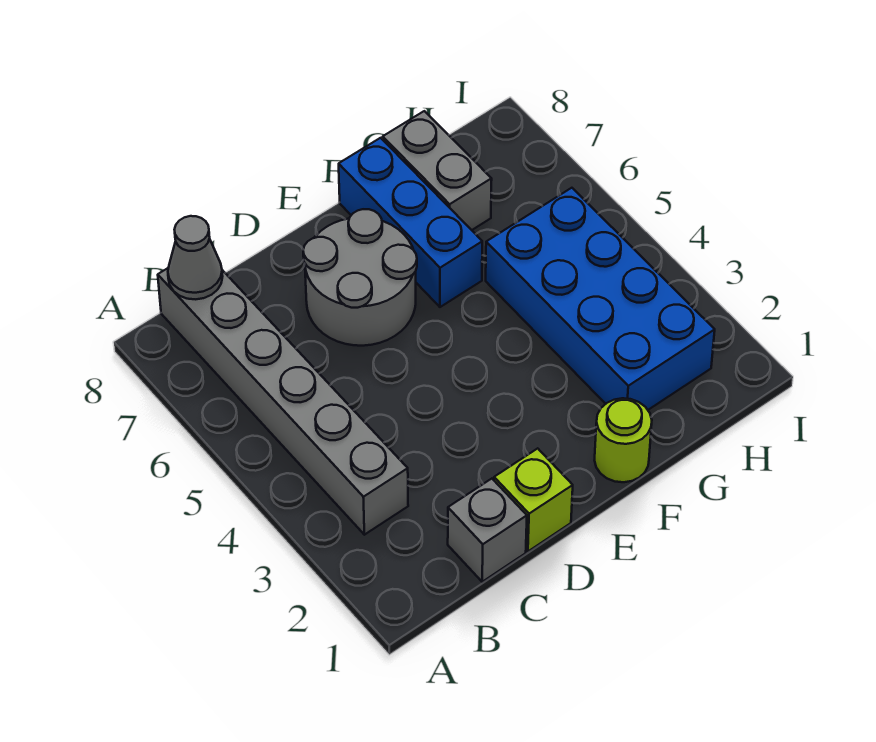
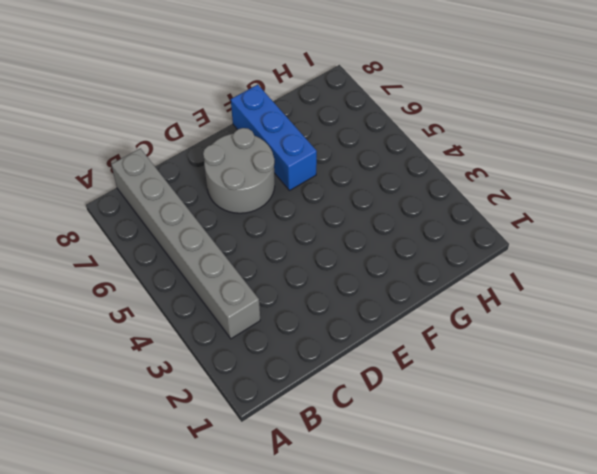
none -> grey 1x1 brick [448,479,527,582]
none -> lime 1x1 brick [494,448,573,551]

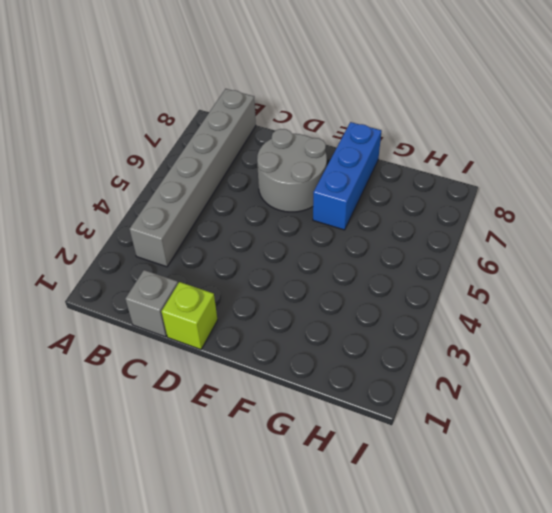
none -> lime 1x1 round brick [595,398,652,482]
none -> blue 2x4 brick [486,188,715,410]

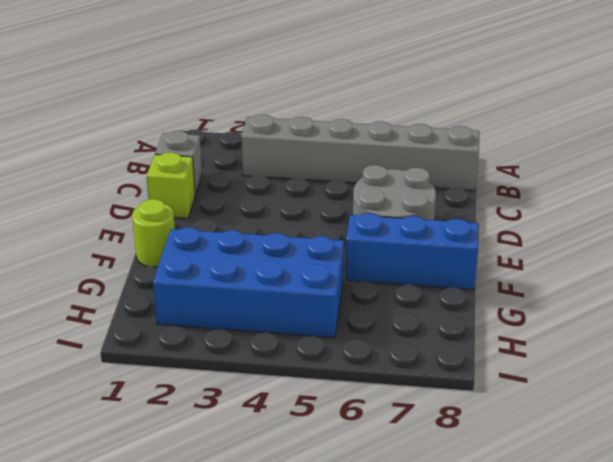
none -> grey 1x2 brick [383,111,492,230]
none -> grey 1x1 cone [168,216,223,299]

